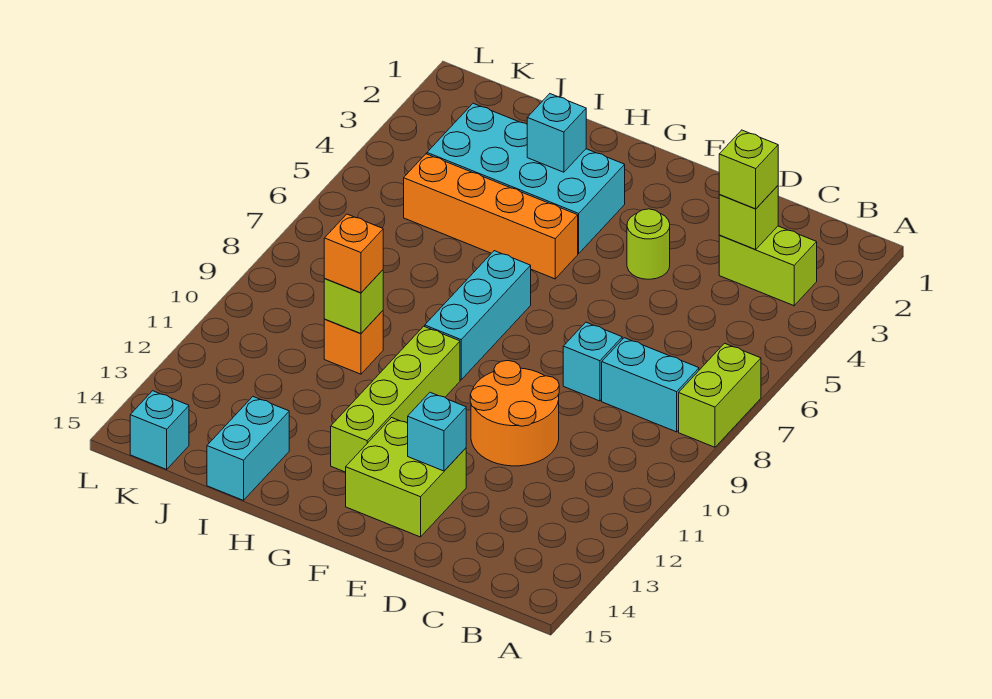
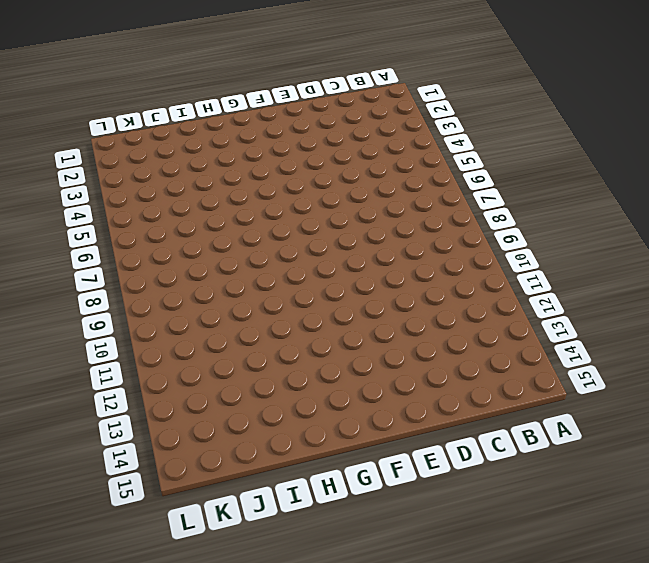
none -> lime 1x2 brick [679,343,761,447]
none -> lime 1x2 brick [719,226,817,306]
none -> cyan 1x2 brick [602,338,699,432]

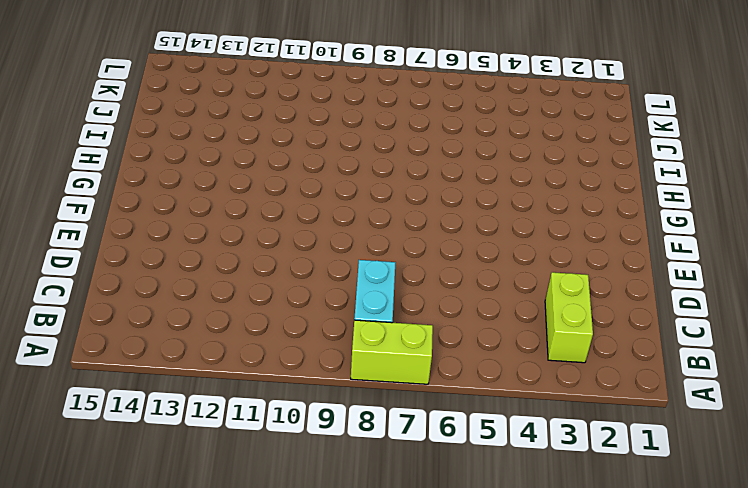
none -> cyan 1x1 brick [563,322,622,401]
none -> orange 2x2 round brick [470,361,559,466]
none -> lime 1x1 round brick [627,209,670,279]

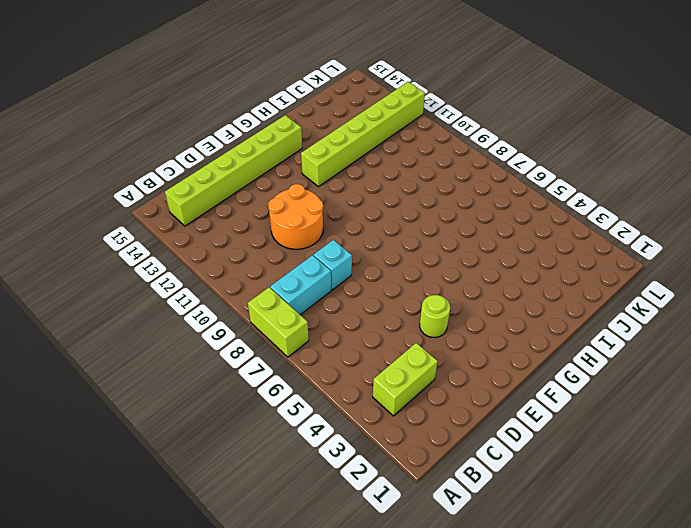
lime 1x6 brick [165,115,302,226] -> lime 2x2 brick [346,418,466,537]
lime 1x6 brick [301,82,425,187] -> lime 1x4 brick [331,326,460,472]
none -> cyan 2x4 brick [427,103,625,254]
none -> orange 1x4 brick [404,154,578,279]
none -> cyan 1x3 brick [425,251,531,380]

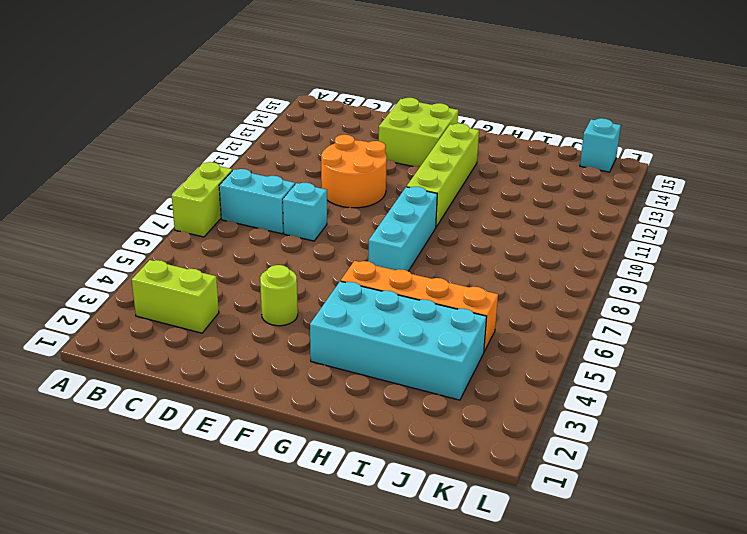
none -> orange 1x1 brick [324,311,383,374]
none -> cyan 1x2 brick [207,397,289,500]
none -> lime 1x1 brick [719,186,778,249]

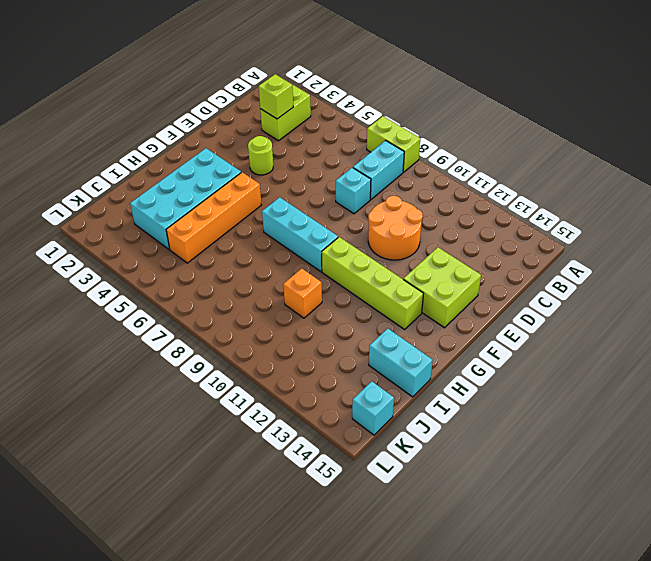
none -> cyan 1x1 brick [408,392,466,471]
none -> cyan 1x1 brick [527,94,586,172]
none -> lime 1x1 brick [324,270,383,333]

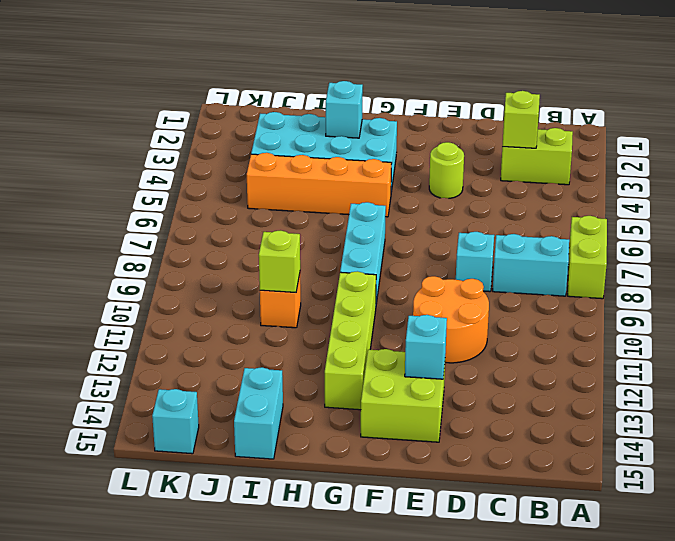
none -> lime 1x1 brick [719,130,778,209]
none -> orange 1x1 brick [324,214,383,293]

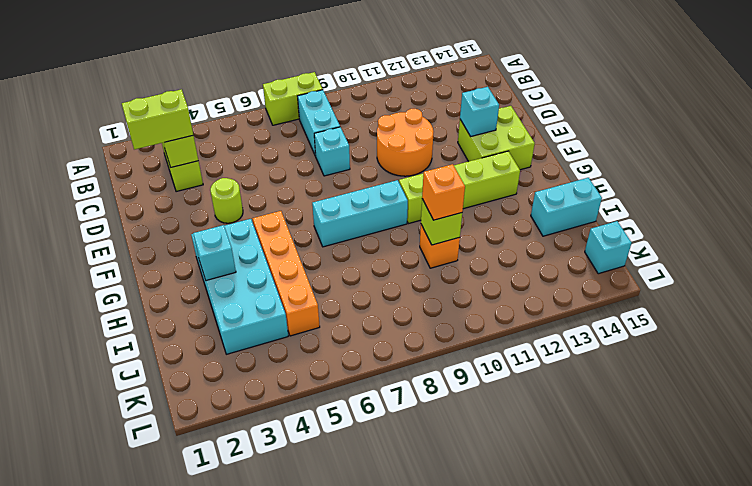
lime 1x2 brick [122,89,193,150] -> lime 1x1 brick [719,130,778,209]

